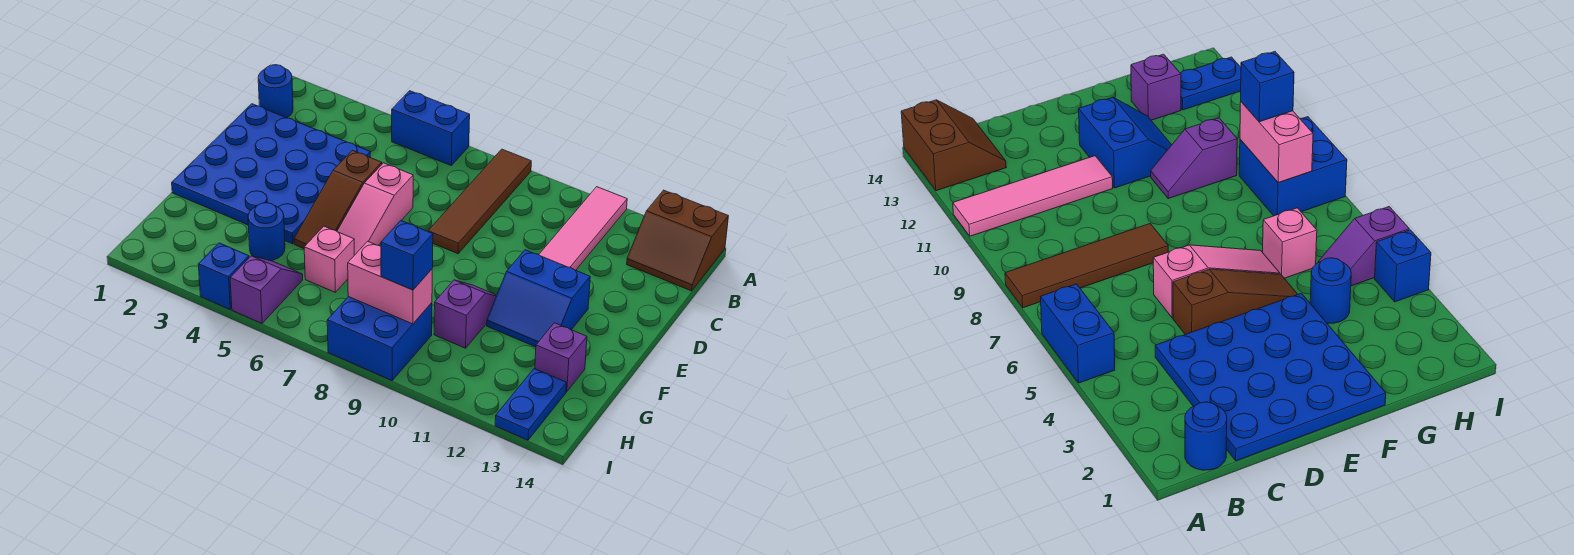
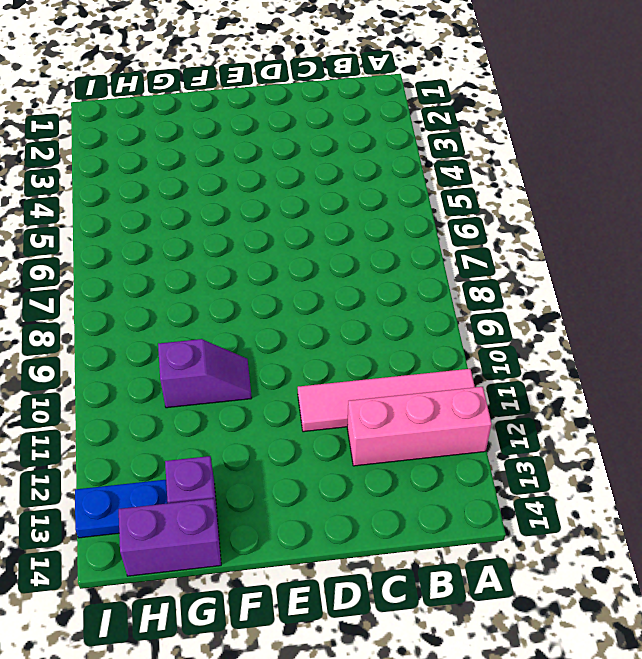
pink 1x3 brick [347,387,492,466] -> none
purple 1x2 brick [119,498,221,576] -> none
none -> blue 1x2 brick [391,91,470,165]
none -> brown 1x4 tile [428,149,531,254]
none -> brown 2x2 slope [627,190,728,291]

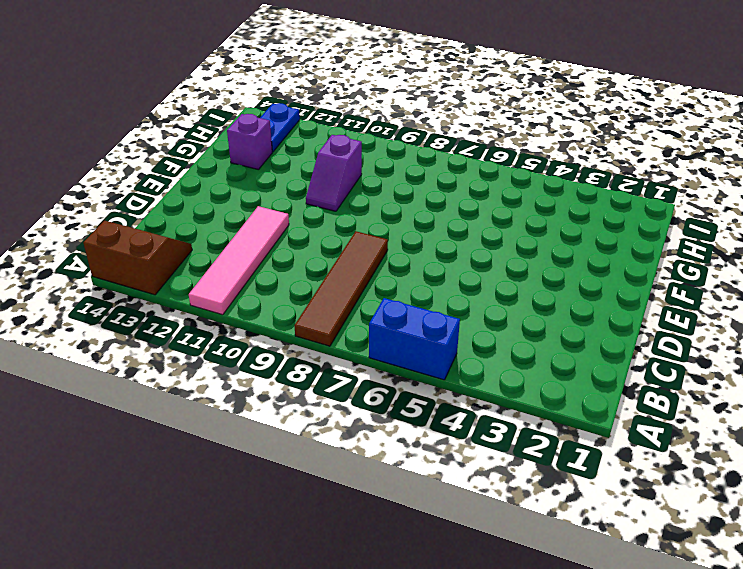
none -> blue 1x1 round brick [258,65,293,118]
none -> blue 4x4 plate [172,104,370,244]
none -> brown 1x3 slope [294,150,382,249]

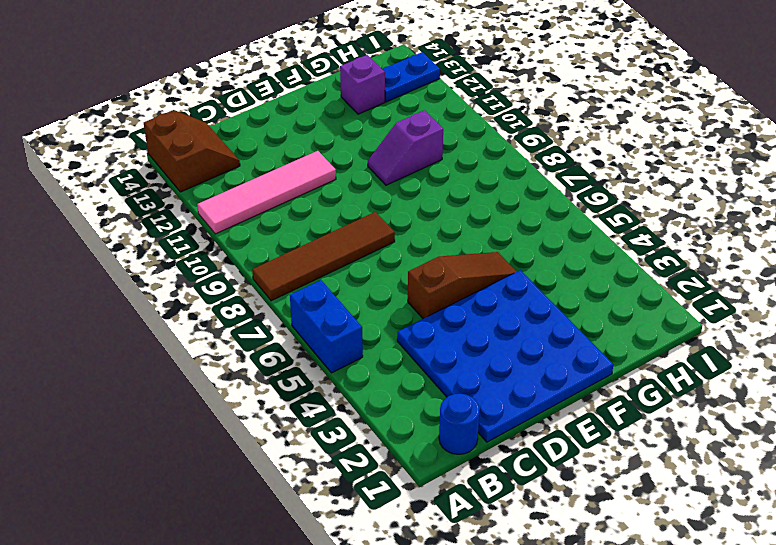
none -> pink 1x3 slope [337,163,413,255]
none -> blue 2x2 slope [487,250,590,347]
none -> blue 1x1 round brick [248,203,285,261]

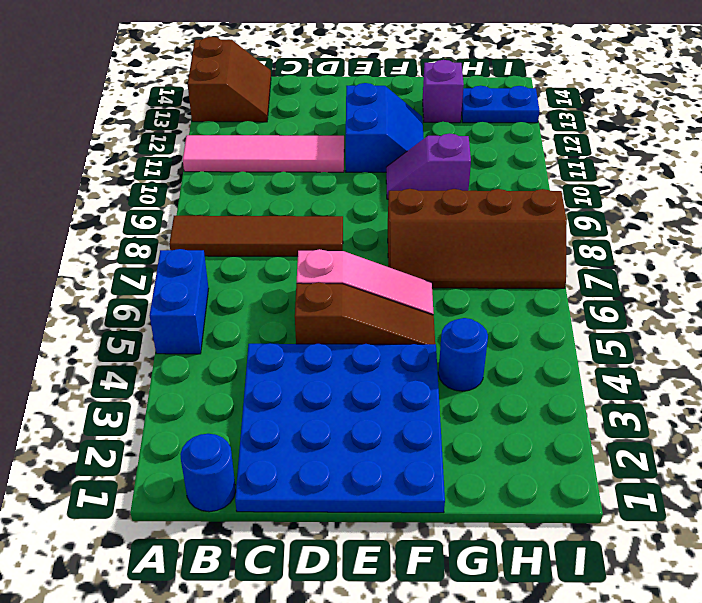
brown 2x4 slope [388,189,567,288] -> blue 2x2 brick [327,297,432,381]
none -> pink 1x1 brick [304,226,354,292]
none -> purple 1x2 slope [230,256,303,323]
none -> blue 1x1 brick [198,243,249,309]

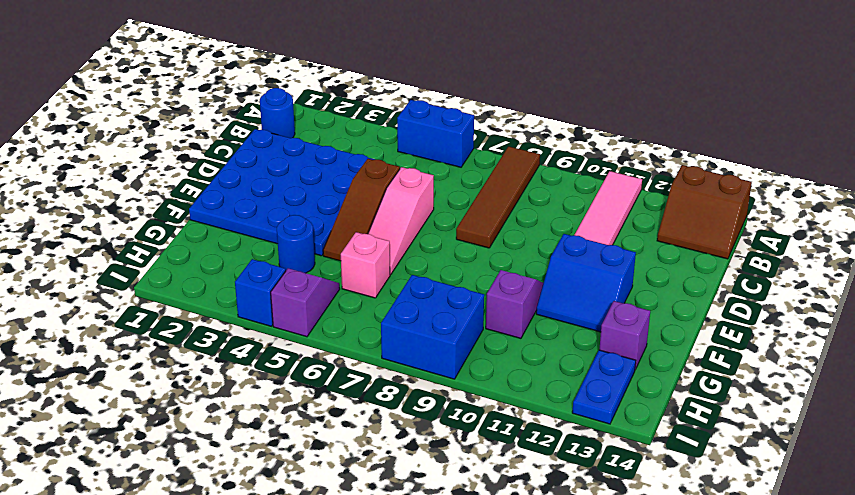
none -> pink 1x2 brick [348,241,432,324]
none -> blue 1x1 brick [381,221,433,290]

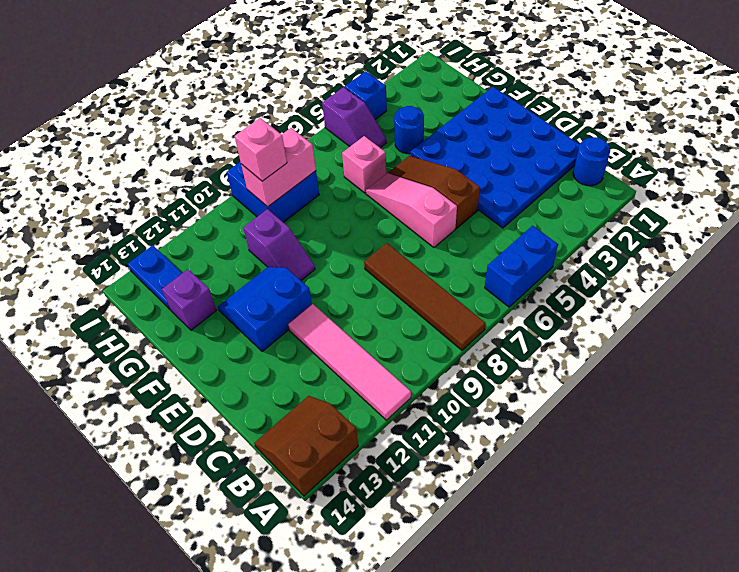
pink 1x1 brick [235,118,287,181] -> blue 1x1 brick [381,221,433,290]

